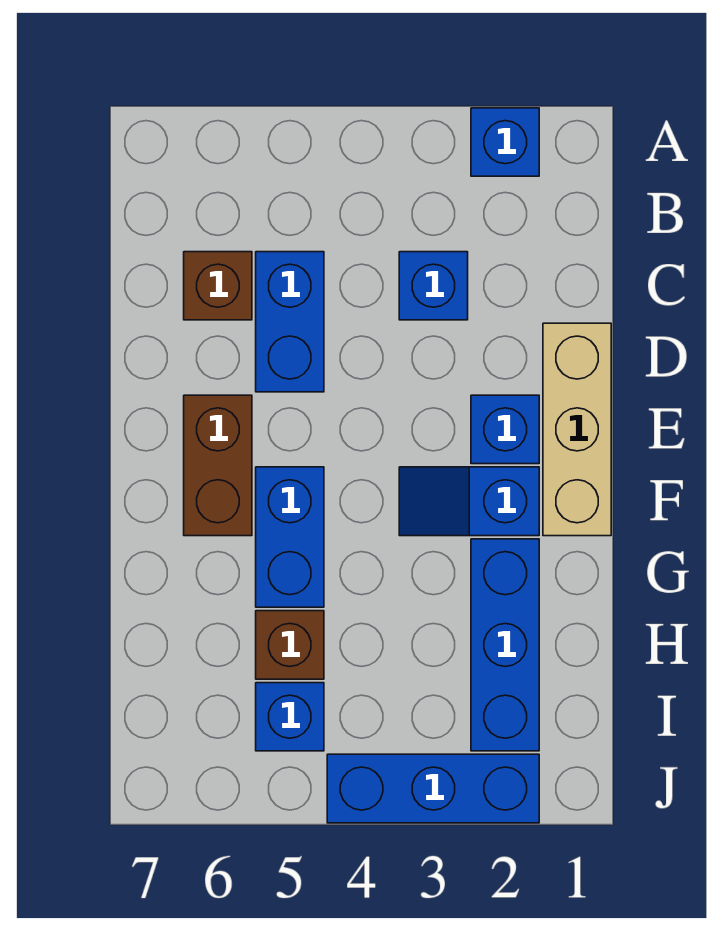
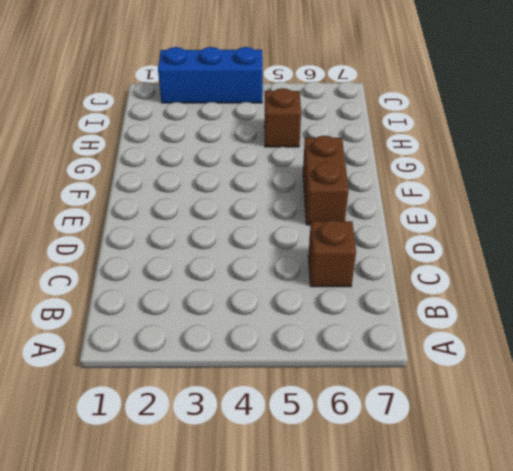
none -> blue 1x1 brick [471,108,539,176]
none -> blue 1x1 brick [399,252,468,320]
none -> blue 1x2 brick [256,252,324,392]

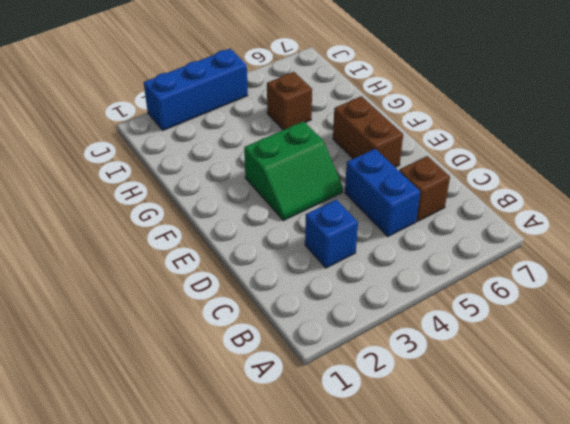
green 2x2 slope [244,121,343,221] -> blue 1x2 slope [399,467,539,536]
none -> blue 1x1 brick [471,108,539,176]
none -> tan 1x3 brick [543,323,611,536]
none -> blue 1x1 brick [471,395,539,464]

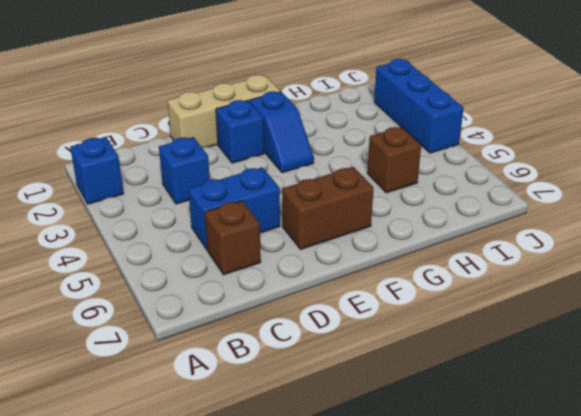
none -> blue 1x2 brick [256,467,324,607]
none -> blue 1x3 brick [471,539,539,751]
none -> blue 1x1 brick [256,683,324,751]

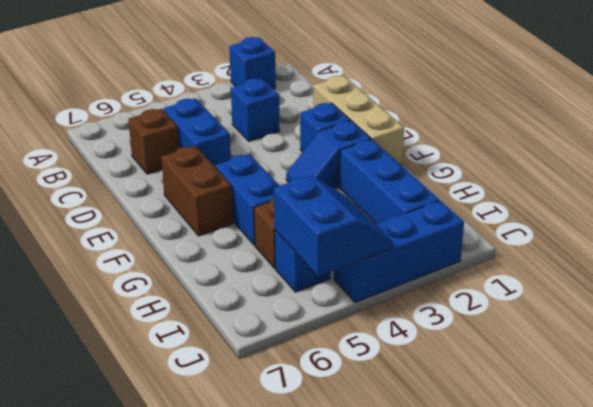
blue 2x2 slope [274,175,392,276] -> none

